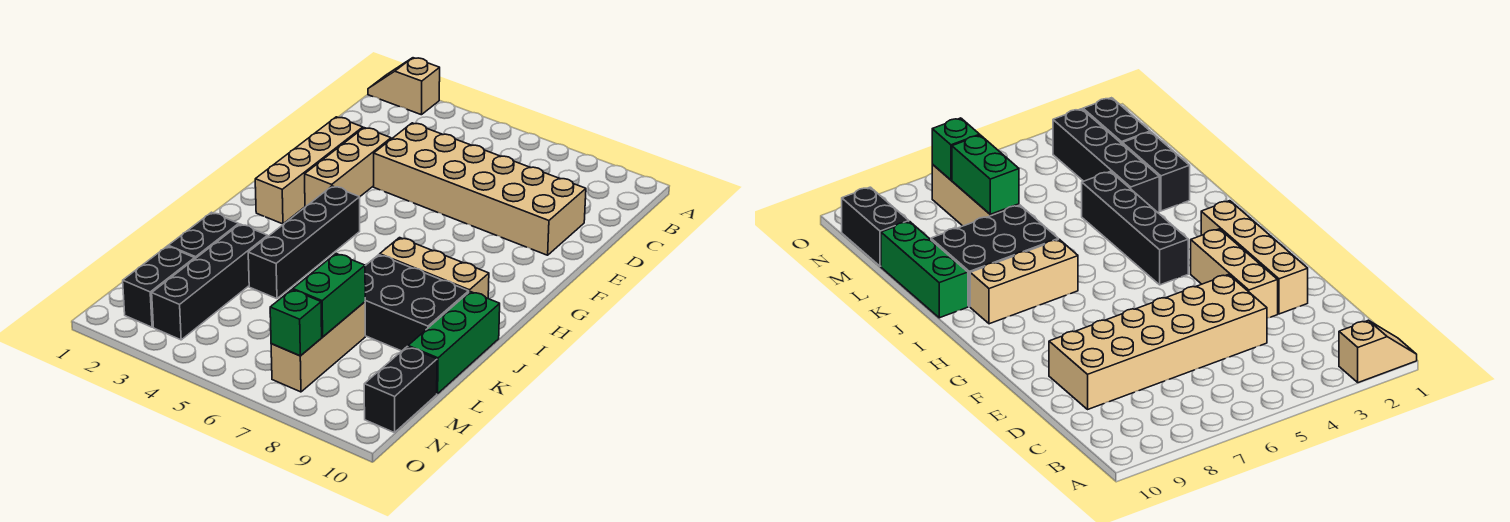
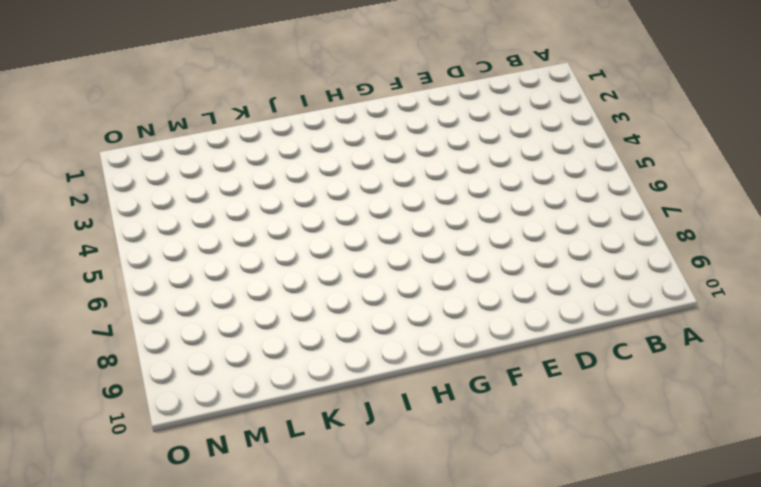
none -> tan 1x2 slope [368,58,440,115]
none -> tan 2x6 brick [374,123,586,255]
none -> tan 1x4 brick [255,117,363,224]

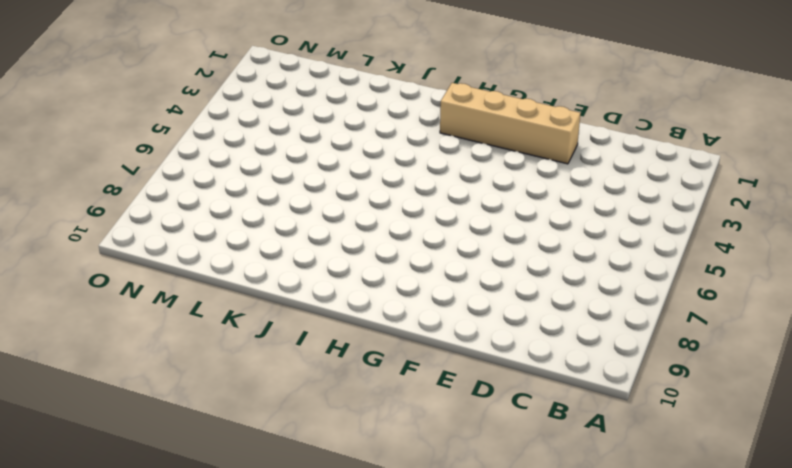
none -> tan 1x2 slope [368,58,440,115]
none -> tan 2x6 brick [374,123,586,255]
none -> tan 1x3 brick [305,128,391,207]

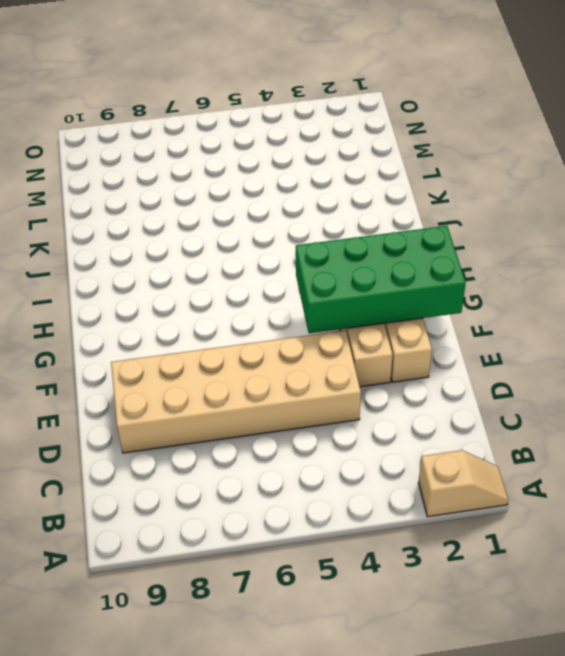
green 2x4 brick [296,226,466,333] -> none
none -> black 1x4 brick [248,186,360,299]
none -> tan 1x3 brick [380,238,489,298]
none -> black 2x3 brick [365,255,469,351]

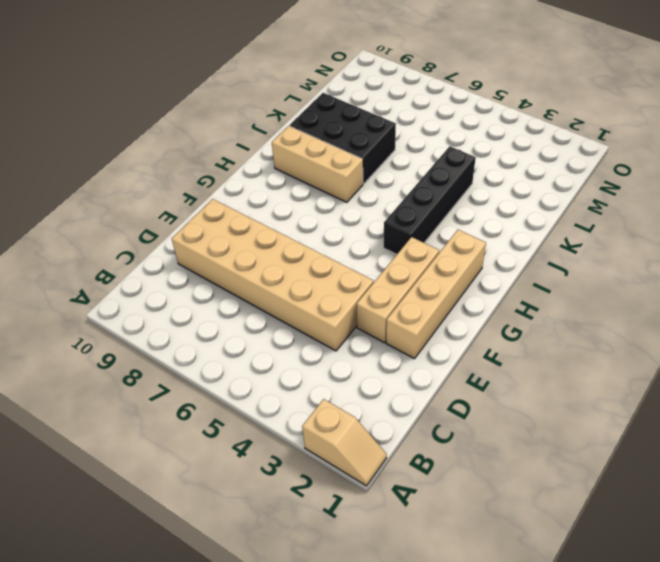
none -> green 1x3 brick [408,292,500,394]
none -> black 1x2 brick [168,212,239,259]
none -> black 1x4 brick [152,224,268,340]

